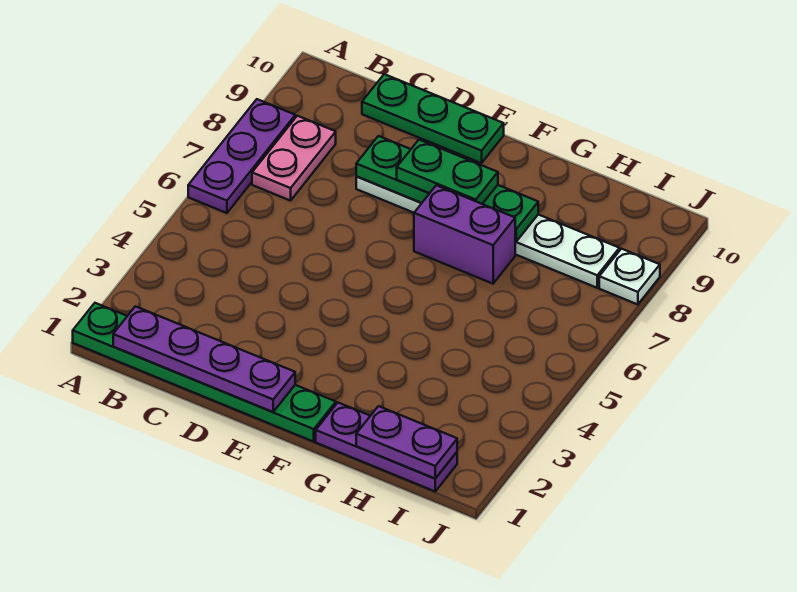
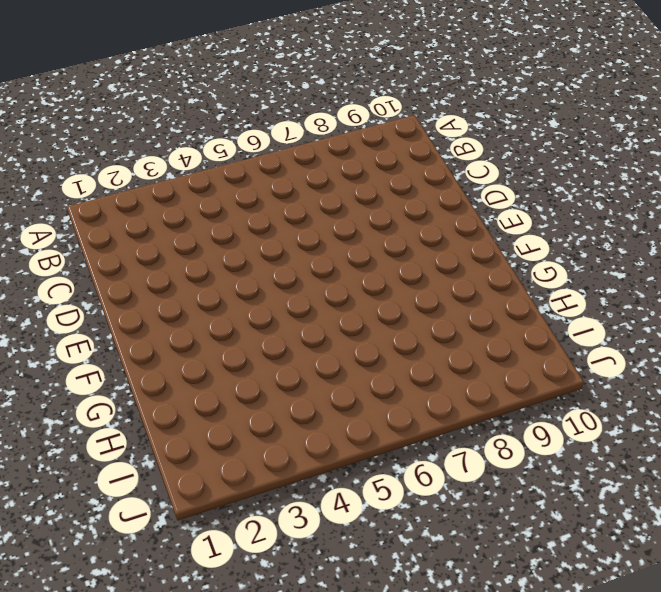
none -> green 1x6 plate [73,303,336,442]
none -> purple 1x3 plate [188,99,295,213]
none -> pink 1x2 plate [252,116,336,201]

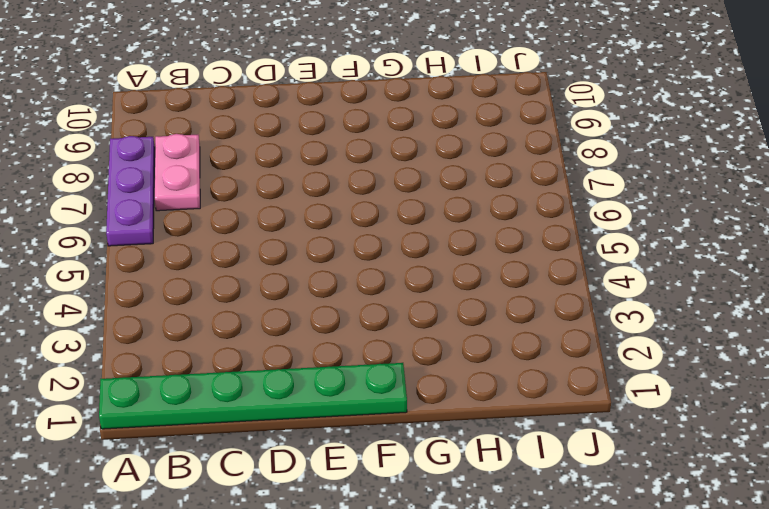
none -> green 1x3 plate [362,74,504,163]
none -> white 1x6 plate [356,177,619,288]
none -> purple 1x2 brick [414,185,515,284]

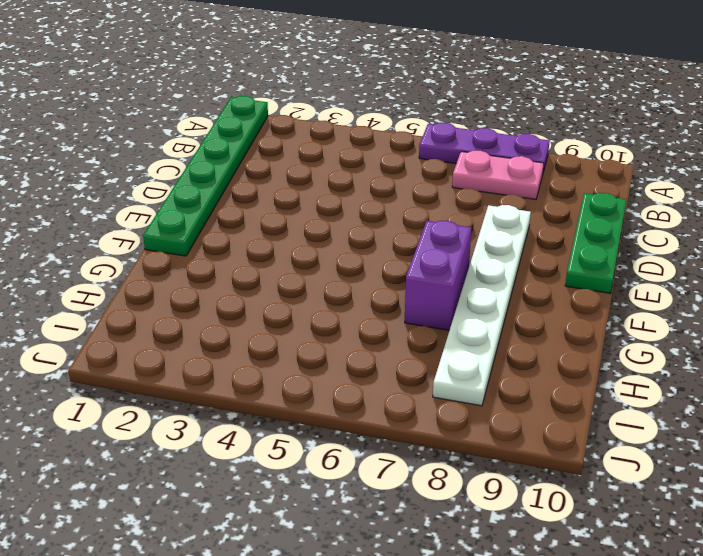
none -> purple 1x3 plate [316,403,457,491]
none -> white 1x1 plate [599,249,660,305]
none -> purple 1x4 plate [113,306,295,412]

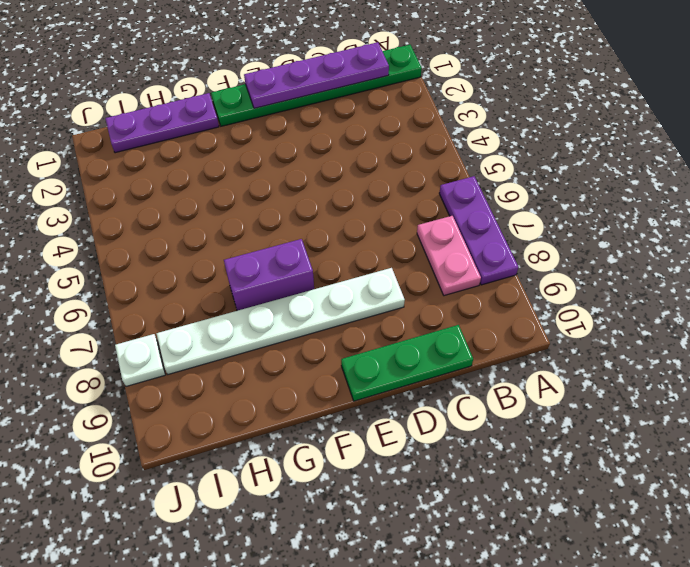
none -> green 1x4 plate [356,136,538,241]
none -> purple 1x2 plate [356,406,457,478]
none -> green 1x2 plate [397,140,498,204]

